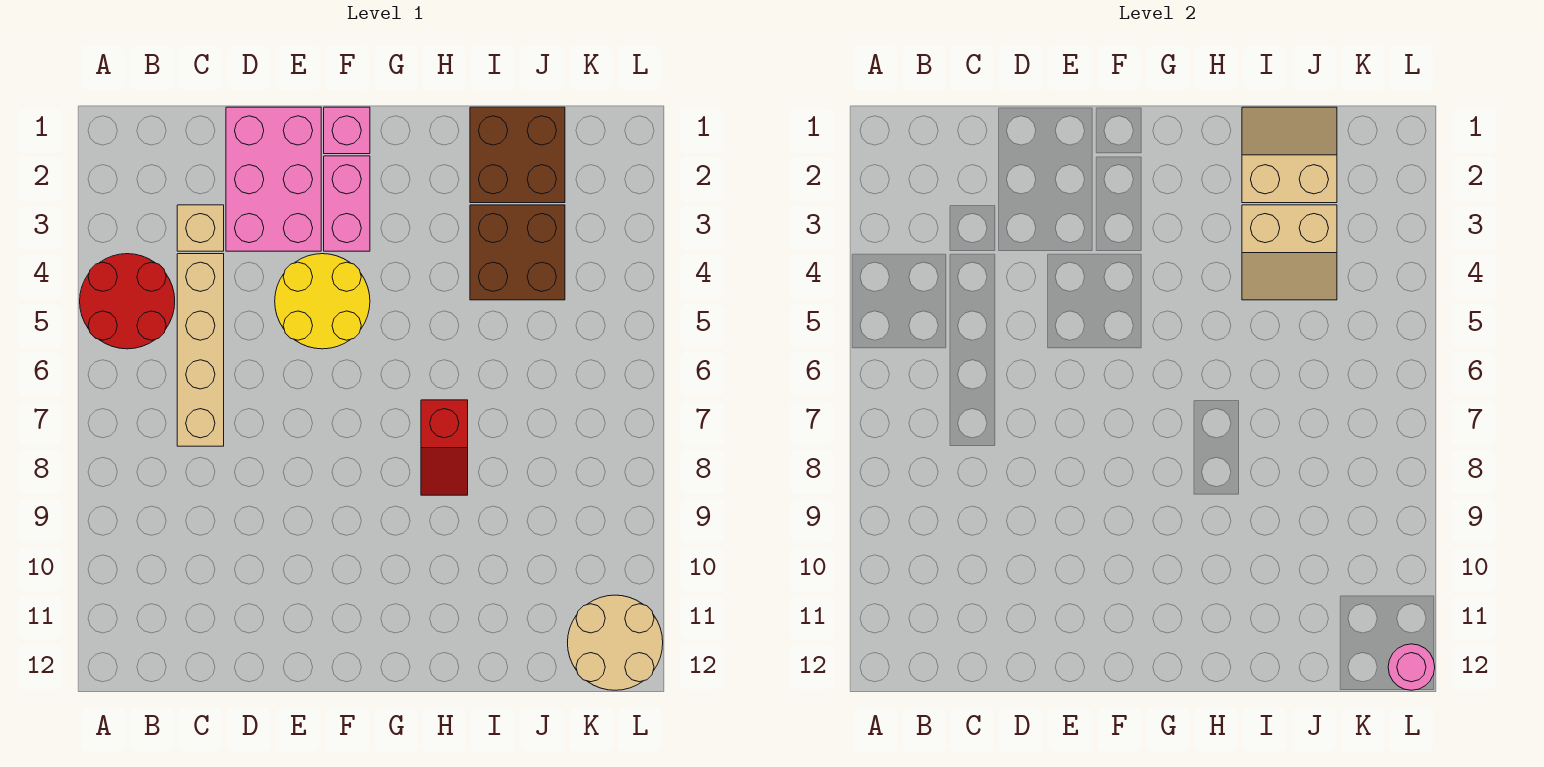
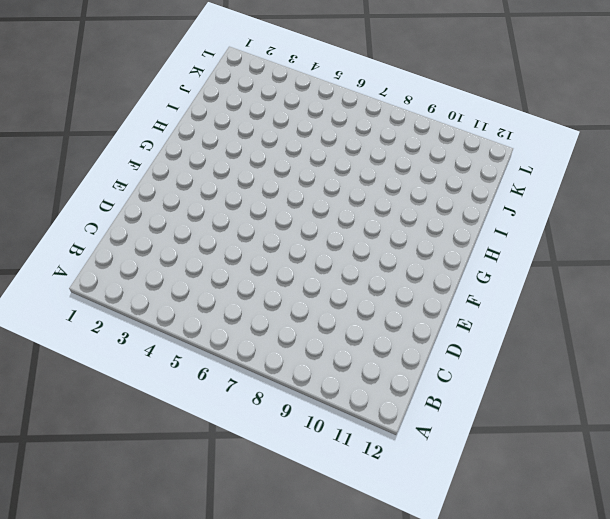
none -> red 2x2 round brick [80,254,175,349]
none -> tan 1x1 brick [177,205,224,251]
none -> tan 1x4 brick [177,254,224,446]

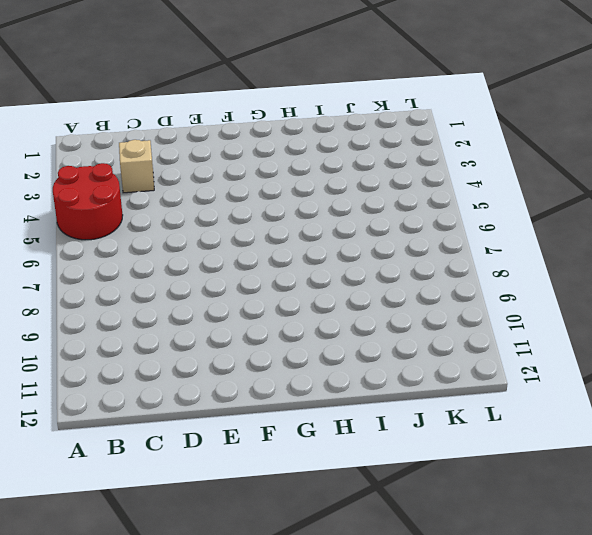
none -> tan 1x4 brick [177,254,224,446]
none -> pink 2x3 brick [226,107,321,251]
none -> yellow 2x2 round brick [275,254,370,349]

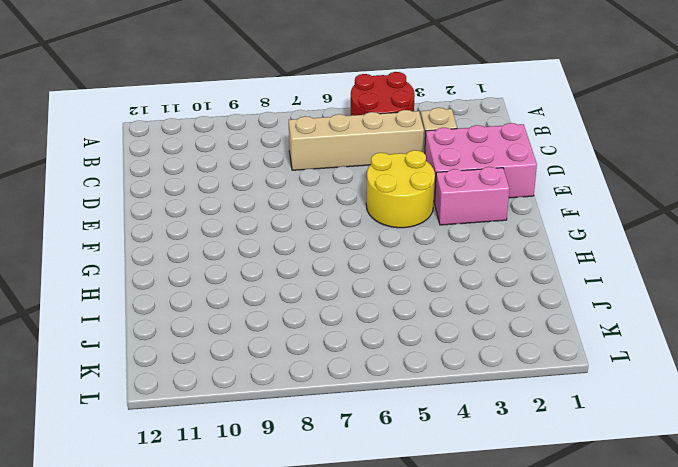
none -> pink 1x1 brick [324,107,370,154]
none -> red 1x2 slope [421,400,468,495]
none -> brown 2x2 brick [470,107,565,203]

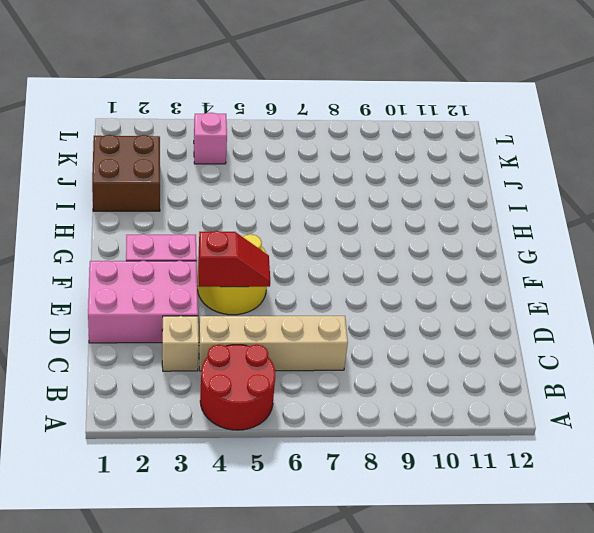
red 1x2 slope [198,231,270,287] -> red 1x2 slope moved to [421,400,468,495]
pink 1x1 brick [194,113,227,164] -> pink 1x1 brick moved to [324,107,370,154]
none -> brown 2x2 brick [470,205,565,300]
none -> tan 2x2 round brick [568,595,663,690]
none -> tan 2x2 slope [1242,107,1337,203]

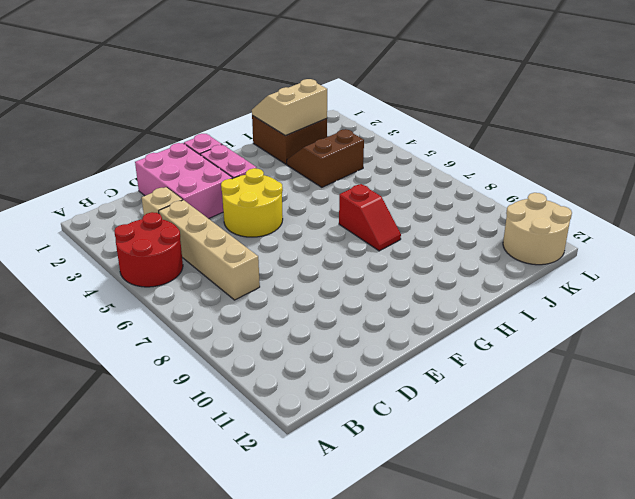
brown 2x2 slope [287,129,364,187] -> brown 2x2 brick [470,205,565,300]
none -> tan 2x2 slope [1242,205,1337,300]
none -> pink 1x1 round brick [1388,644,1435,690]

